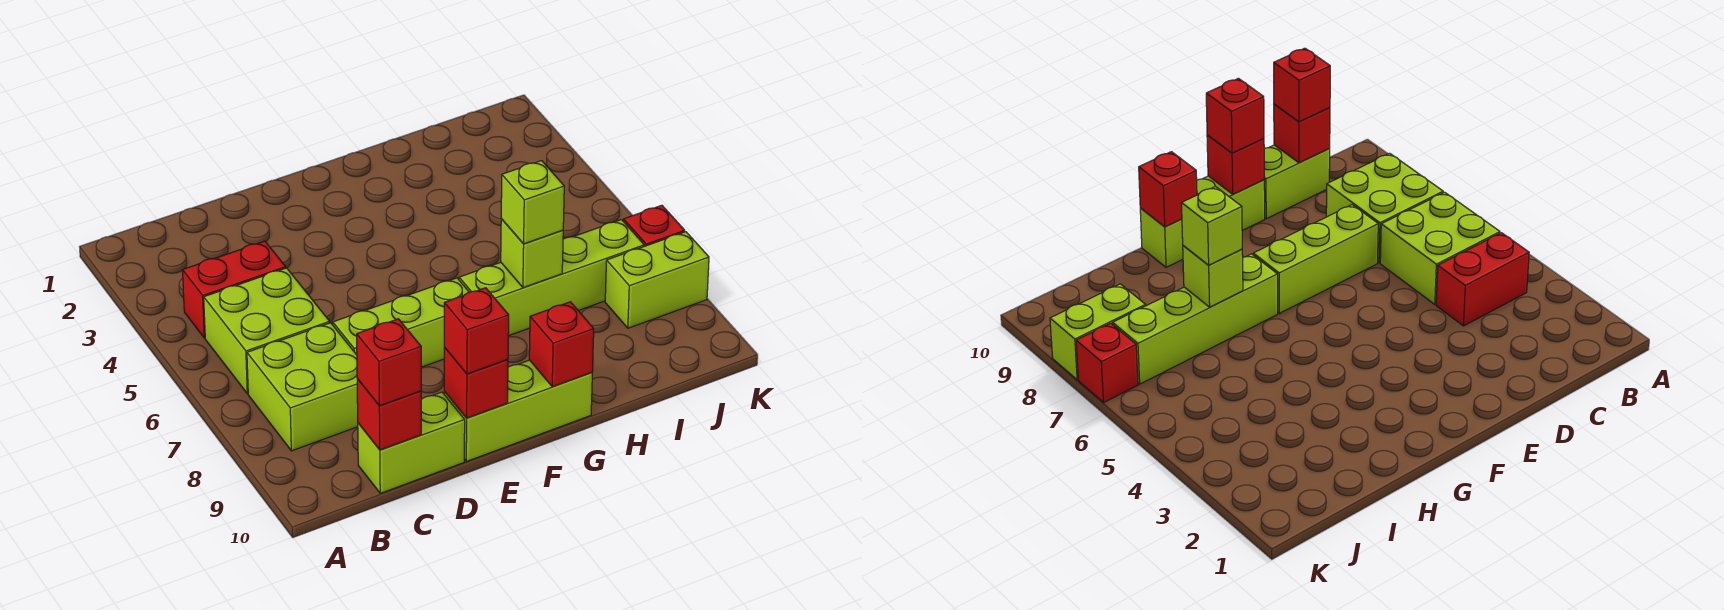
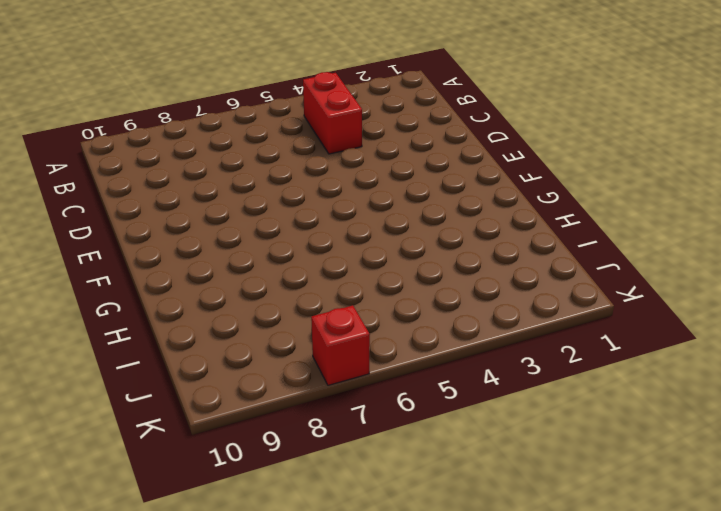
none -> lime 2x2 brick [204,268,330,394]
none -> lime 2x2 brick [247,323,358,451]
none -> lime 1x2 brick [358,392,465,493]

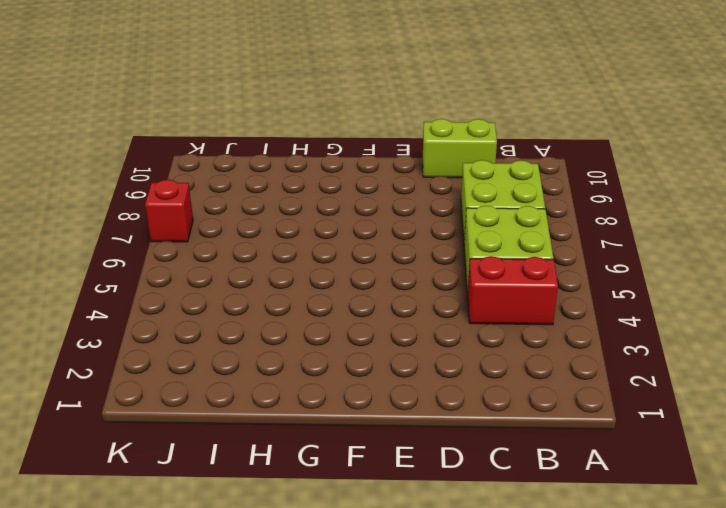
none -> lime 1x3 brick [333,278,469,367]
none -> lime 1x3 brick [444,360,592,461]
none -> lime 1x4 brick [459,220,644,336]

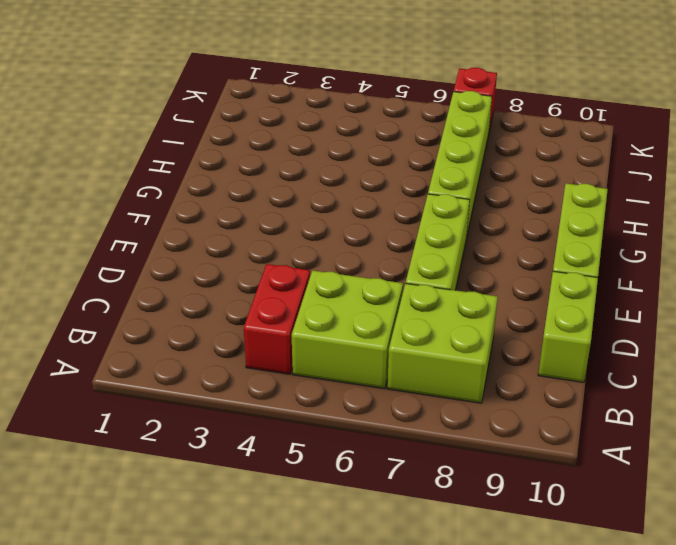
none -> lime 1x2 brick [605,232,709,328]
none -> red 1x1 brick [357,379,421,450]
none -> red 1x1 brick [444,347,508,418]

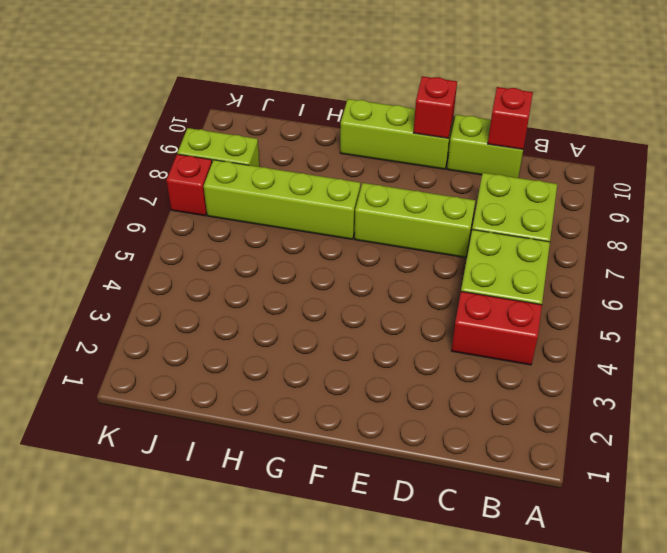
none -> red 1x1 brick [529,302,594,387]
none -> lime 1x1 brick [501,219,563,288]
none -> red 1x1 brick [357,319,421,406]

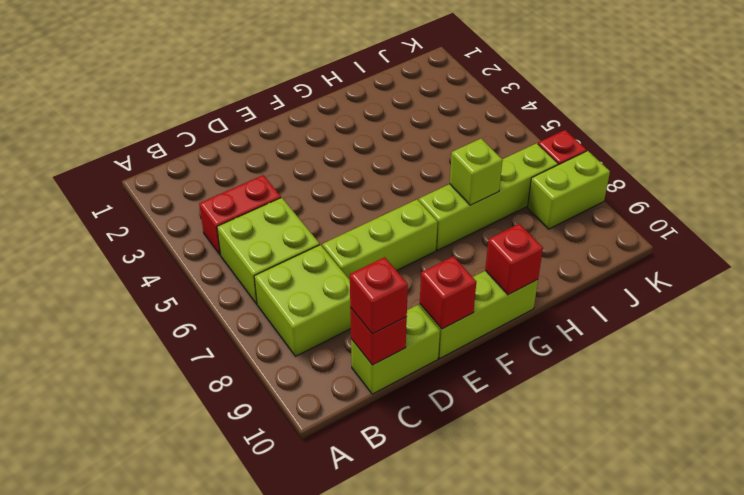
none -> red 1x1 brick [444,288,509,374]
none -> lime 1x1 brick [501,161,564,244]

